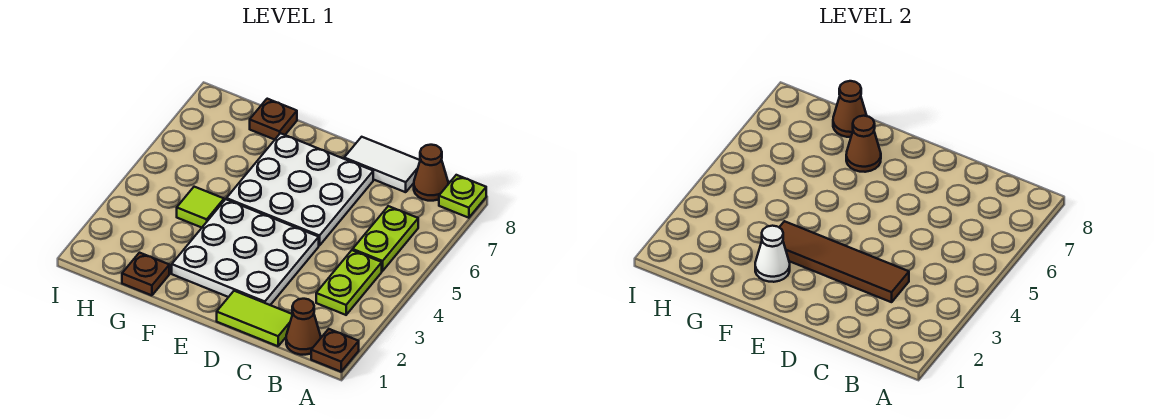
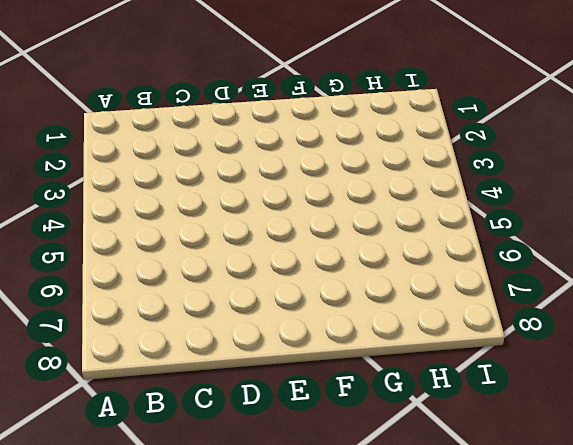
none -> brown 1x1 plate [311,329,359,372]
none -> lime 1x1 plate [439,175,486,218]
none -> brown 1x1 cone [286,299,321,355]

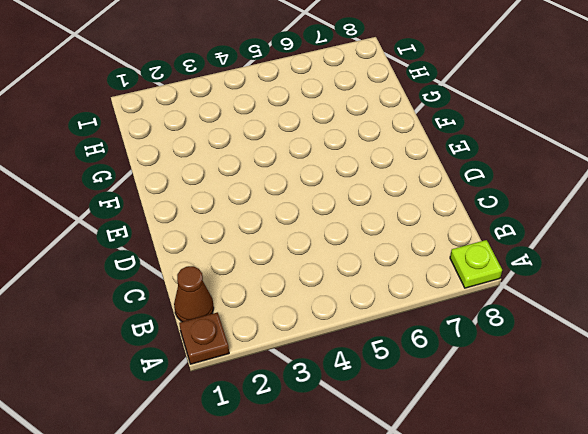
none -> lime 1x2 plate [316,250,382,315]
none -> lime 1x2 plate [353,206,418,271]
none -> brown 1x1 cone [414,145,448,201]

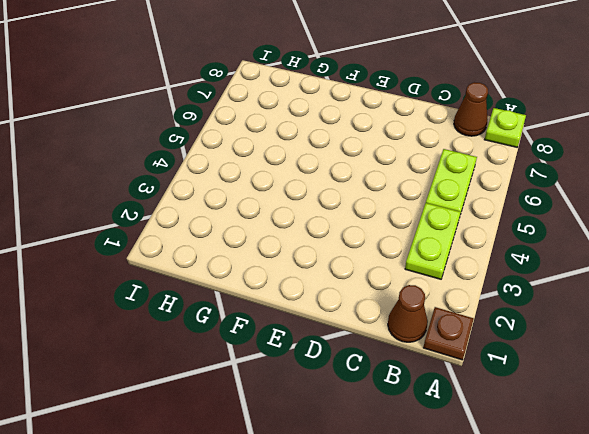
none -> lime 1x2 tile [217,291,293,346]
none -> white 1x2 tile [344,137,420,192]
none -> white 3x3 plate [172,199,319,305]

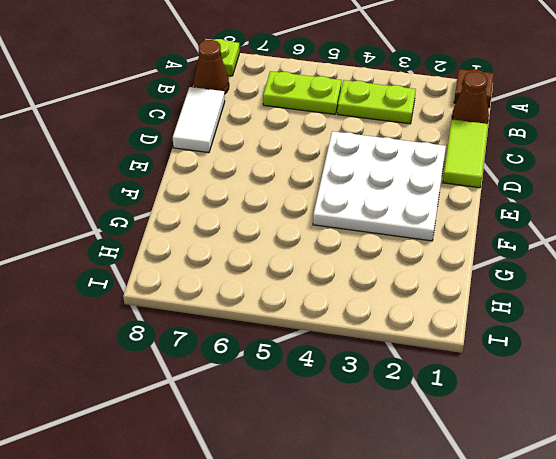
none -> white 3x3 plate [226,133,373,246]
none -> brown 1x1 plate [122,253,169,295]
none -> lime 1x1 tile [177,187,224,228]

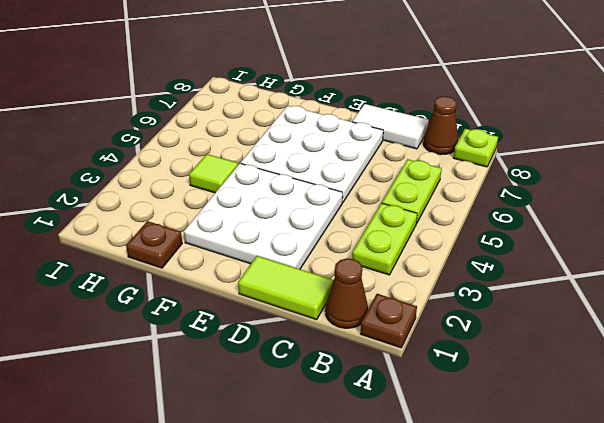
none -> brown 1x1 plate [250,99,297,140]
none -> brown 1x4 tile [779,221,909,302]
none -> white 1x1 cone [755,226,790,282]

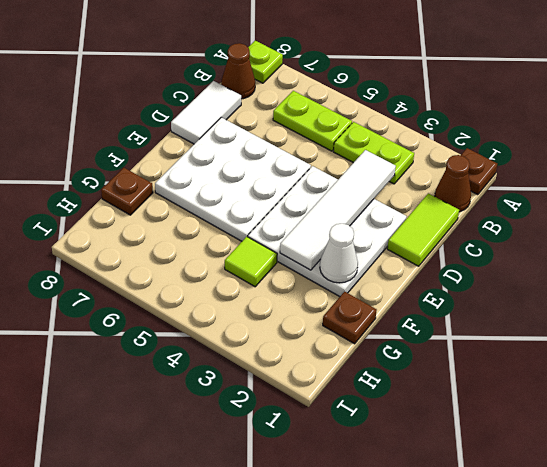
white 1x4 tile [280,150,396,270] -> brown 1x4 tile [779,221,909,302]
none -> brown 1x1 cone [846,116,881,172]
none -> brown 1x1 cone [833,81,867,137]

